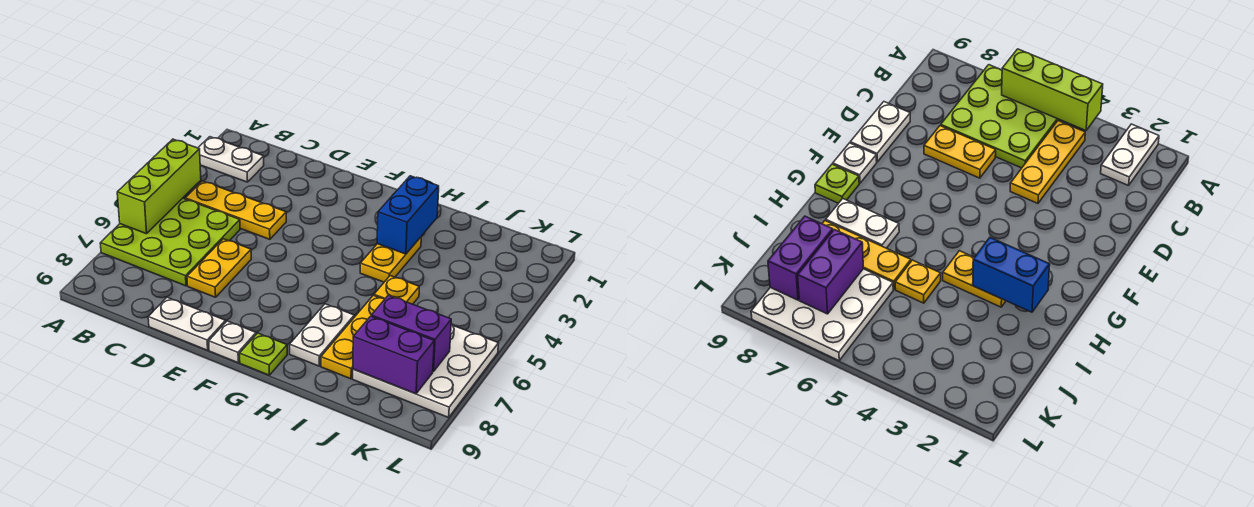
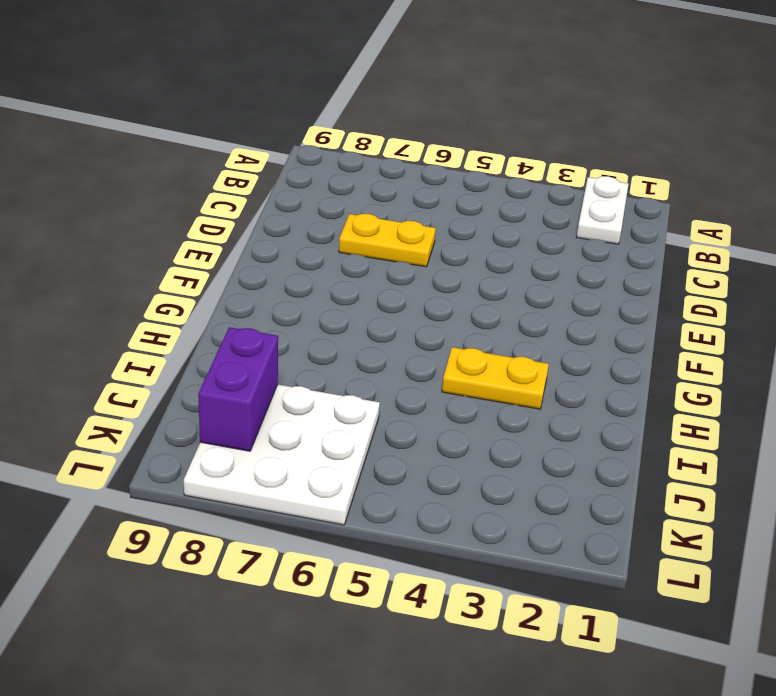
none -> lime 3x3 plate [100,198,240,286]
none -> yellow 1x3 plate [185,181,286,239]
none -> white 1x2 plate [148,297,226,350]

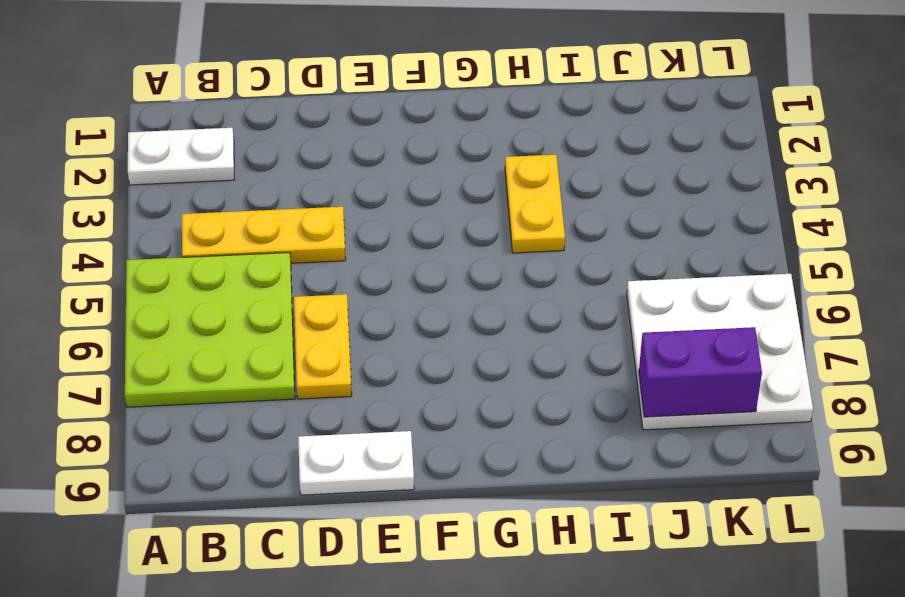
none -> white 1x1 plate [209,321,256,363]
none -> lime 1x1 plate [240,333,287,375]
none -> white 1x2 plate [290,304,354,366]

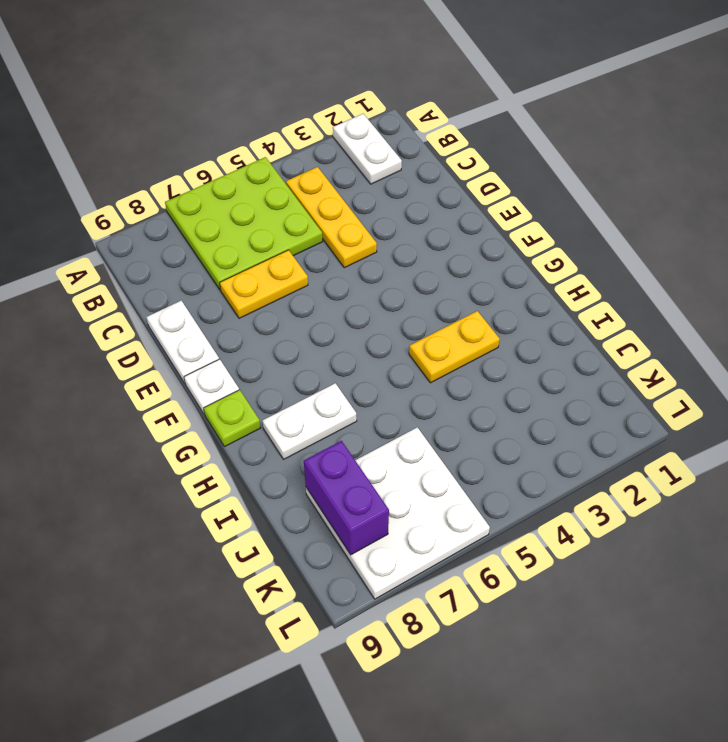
none -> yellow 1x1 plate [374,276,419,304]
none -> yellow 1x3 plate [321,295,385,379]
none -> lime 1x3 brick [117,139,201,234]

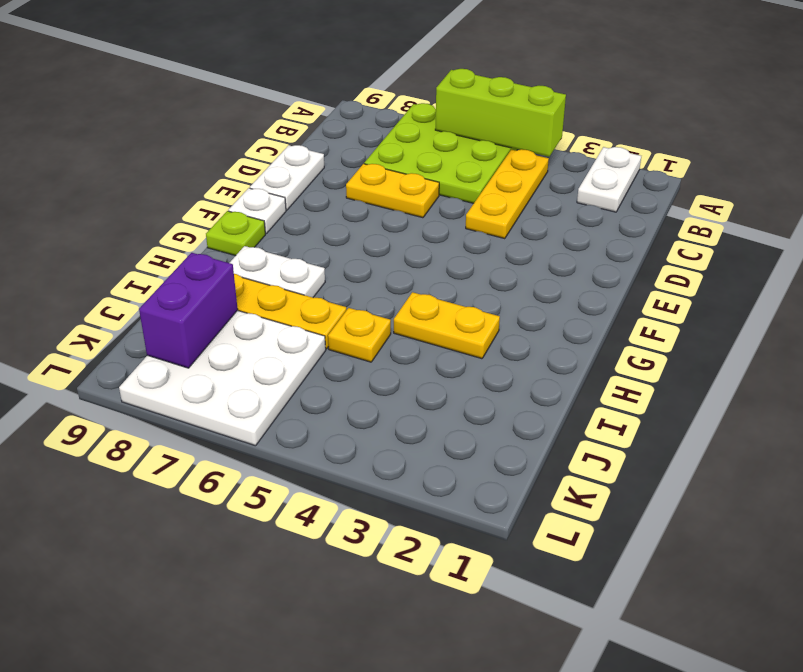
none -> blue 1x2 brick [377,176,439,254]
none -> purple 1x2 brick [371,295,451,372]

